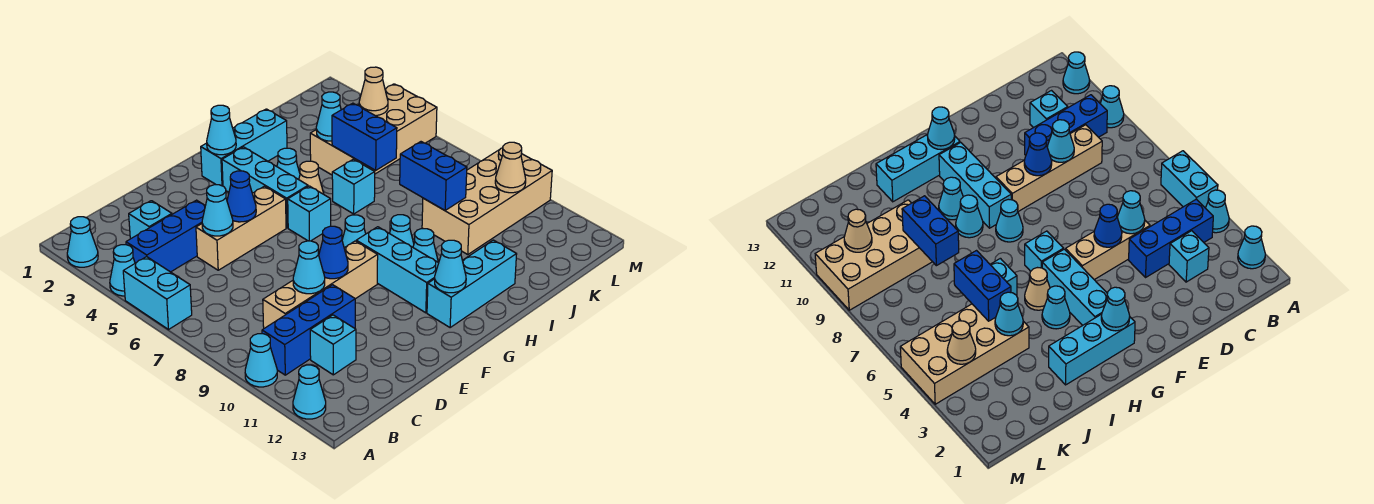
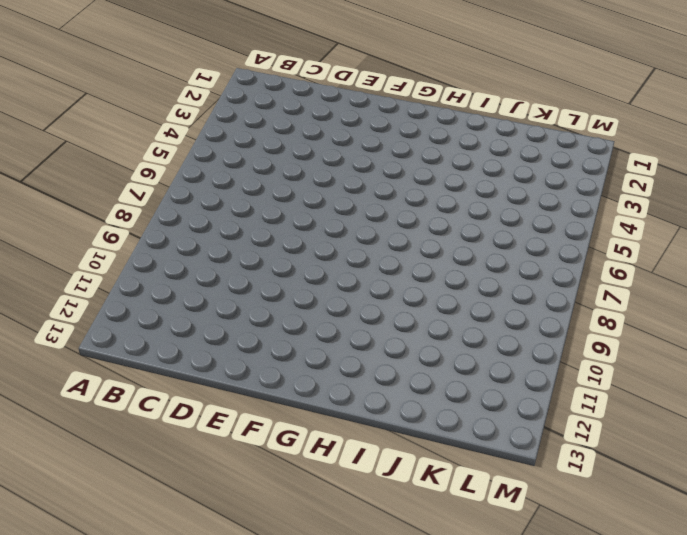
none -> cyan 1x1 cone [67,217,98,267]
none -> cyan 1x1 cone [110,245,135,296]
none -> cyan 1x2 brick [123,257,192,329]
none -> cyan 1x1 cone [245,334,277,387]

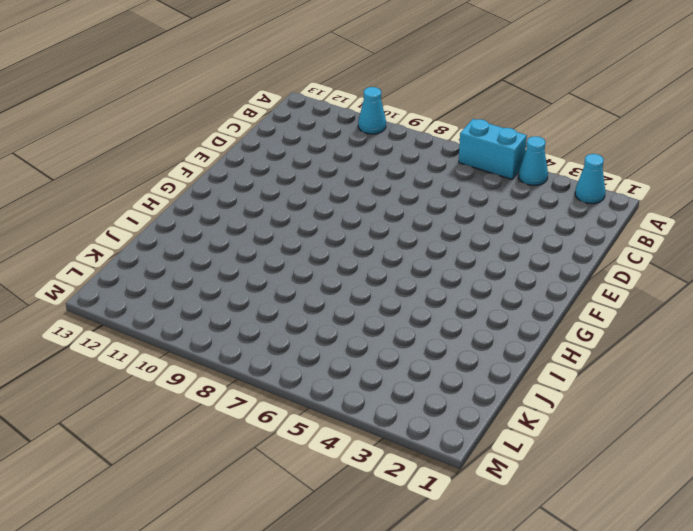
none -> cyan 1x1 cone [293,365,326,419]
none -> blue 1x3 brick [126,200,205,272]
none -> blue 1x3 brick [262,285,355,375]
none -> cyan 1x1 brick [129,201,172,239]

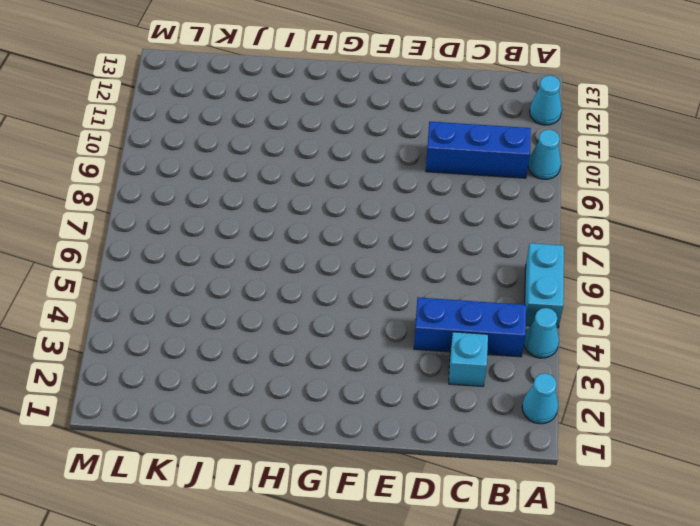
none -> tan 1x4 brick [263,241,378,328]
none -> cyan 1x1 brick [310,315,356,375]
none -> tan 1x3 brick [196,186,286,270]
none -> cyan 1x3 brick [201,109,287,186]

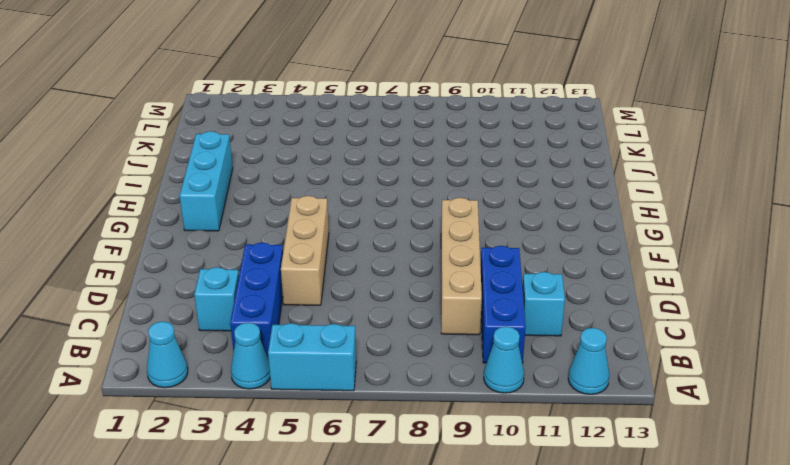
none -> cyan 1x3 brick [222,147,308,228]
none -> cyan 1x1 brick [288,186,331,241]
none -> cyan 1x1 cone [342,215,366,248]
none -> cyan 1x3 brick [356,227,439,313]

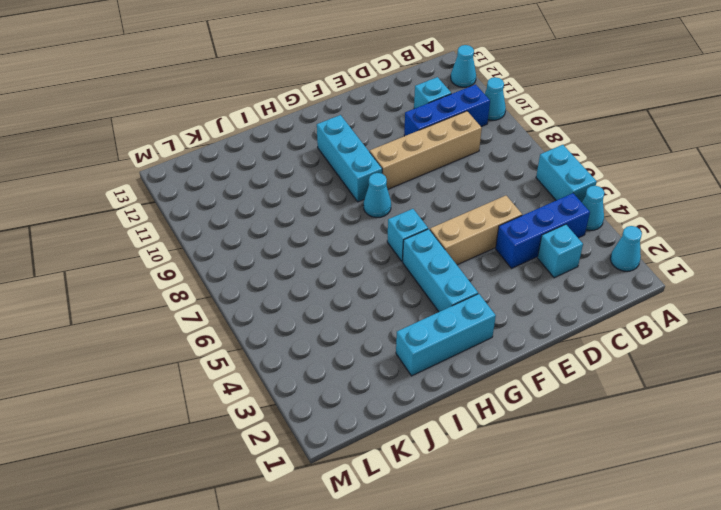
none -> cyan 1x3 brick [427,240,517,327]
none -> cyan 1x1 cone [277,148,300,180]
none -> tan 1x1 cone [299,161,324,194]
none -> cyan 1x1 cone [390,215,414,247]

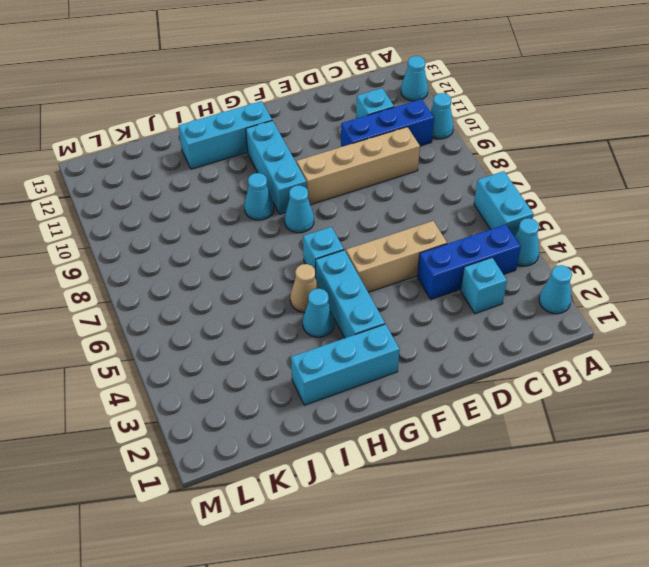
none -> cyan 1x1 cone [413,229,438,262]
none -> cyan 1x1 brick [332,159,375,214]
none -> tan 2x4 brick [310,84,437,175]
none -> tan 2x4 brick [422,148,552,254]

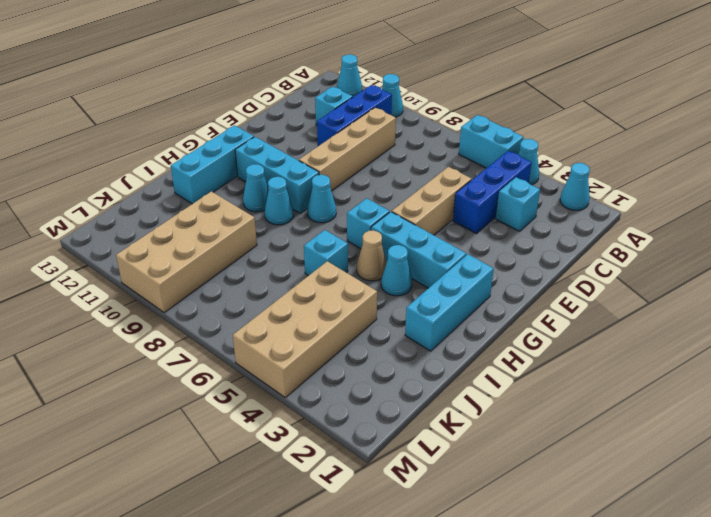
none -> cyan 1x1 cone [202,185,233,236]
none -> cyan 1x1 cone [293,241,325,294]
none -> blue 1x1 cone [227,171,256,222]
none -> blue 1x1 cone [319,226,348,279]

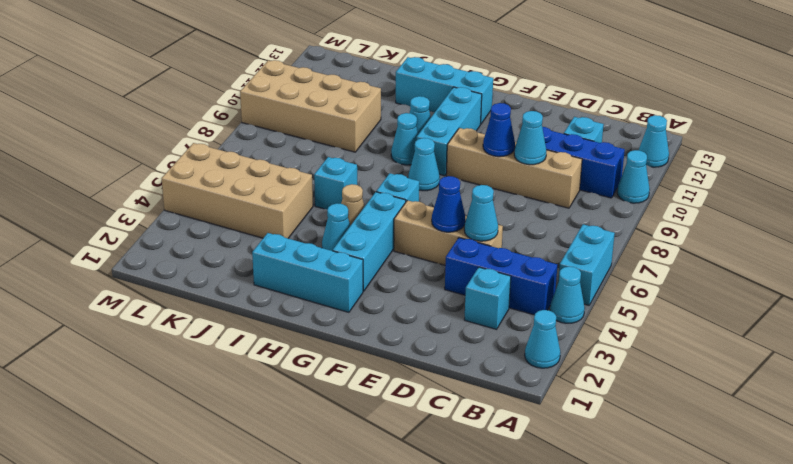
none -> cyan 1x1 cone [207,105,236,155]
none -> cyan 1x1 cone [435,240,466,293]
none -> cyan 1x1 cone [316,92,341,141]
none -> blue 1x2 brick [332,103,397,170]

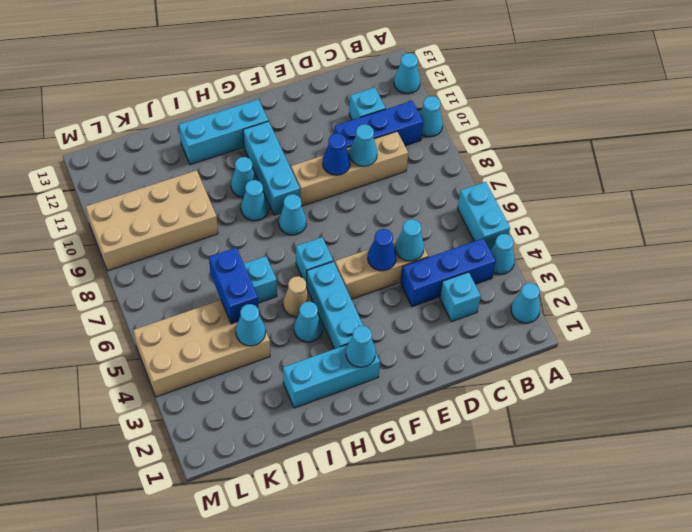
none -> cyan 1x1 cone [435,240,466,293]
none -> blue 1x2 brick [400,142,467,210]
none -> tan 1x1 cone [359,67,388,116]
none -> tan 1x1 cone [495,142,526,193]

